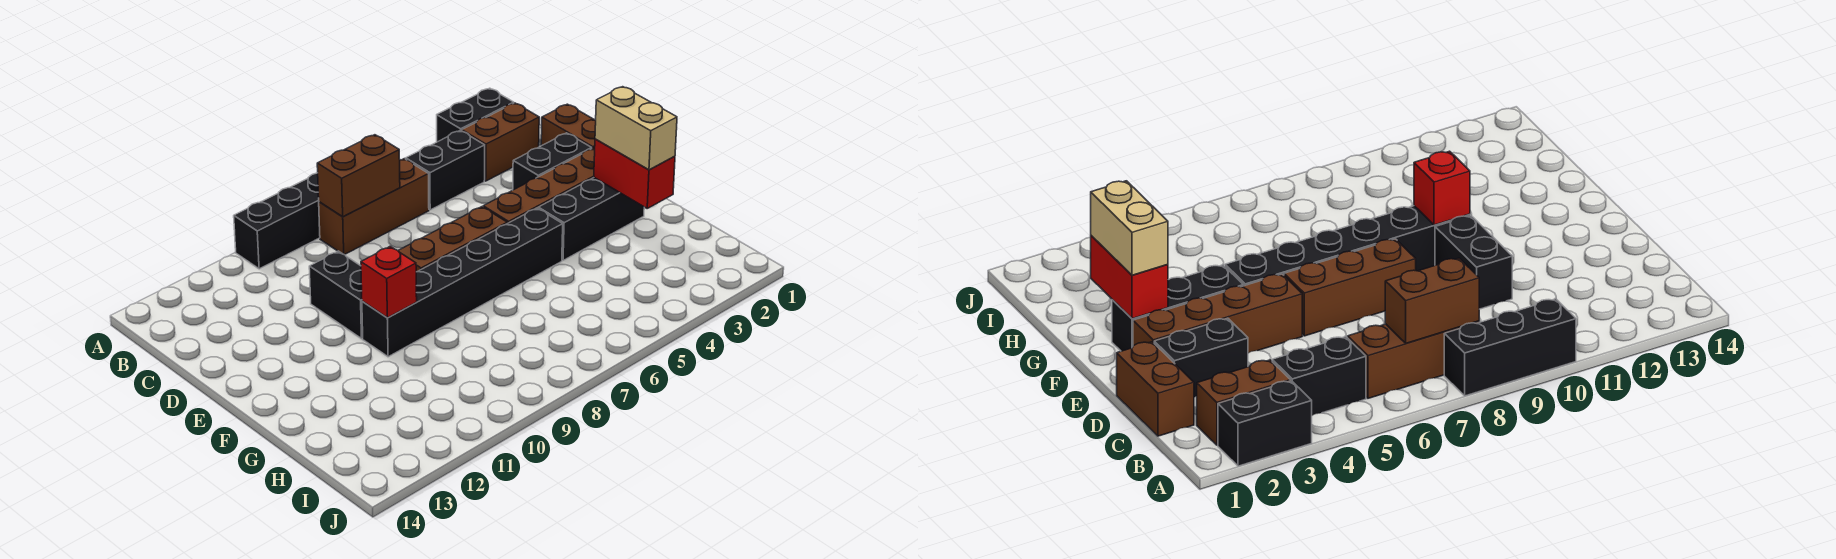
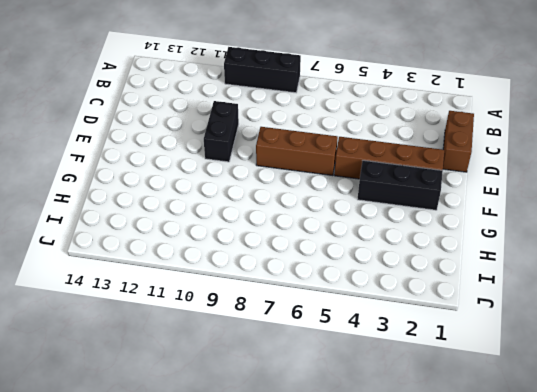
none -> black 1x2 brick [437,88,514,142]
none -> brown 1x2 brick [462,103,539,181]
none -> black 1x2 brick [406,130,485,210]

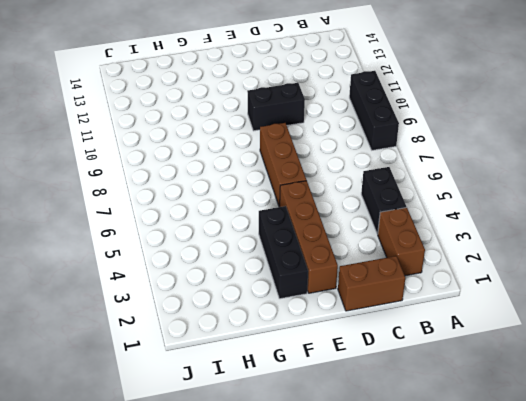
none -> black 1x2 brick [437,88,514,142]
none -> brown 1x3 brick [319,159,429,255]
none -> black 1x2 brick [513,133,592,190]

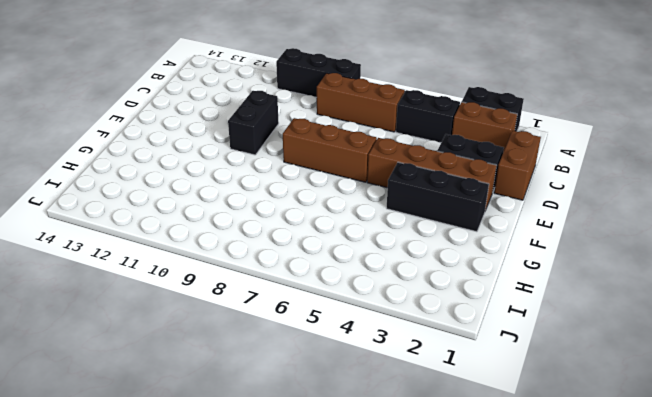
none -> black 1x6 brick [362,208,563,357]
none -> brown 1x2 brick [317,135,400,217]
none -> red 1x2 brick [594,139,675,208]

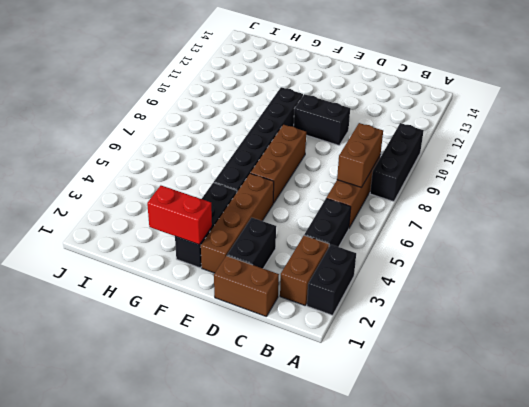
none -> red 1x1 brick [361,246,417,318]
none -> tan 1x2 brick [595,87,677,170]

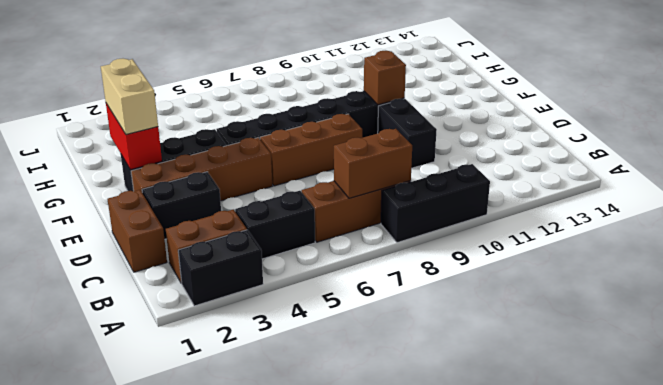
brown 1x1 brick [364,51,406,105] -> red 1x1 brick [361,246,417,318]

